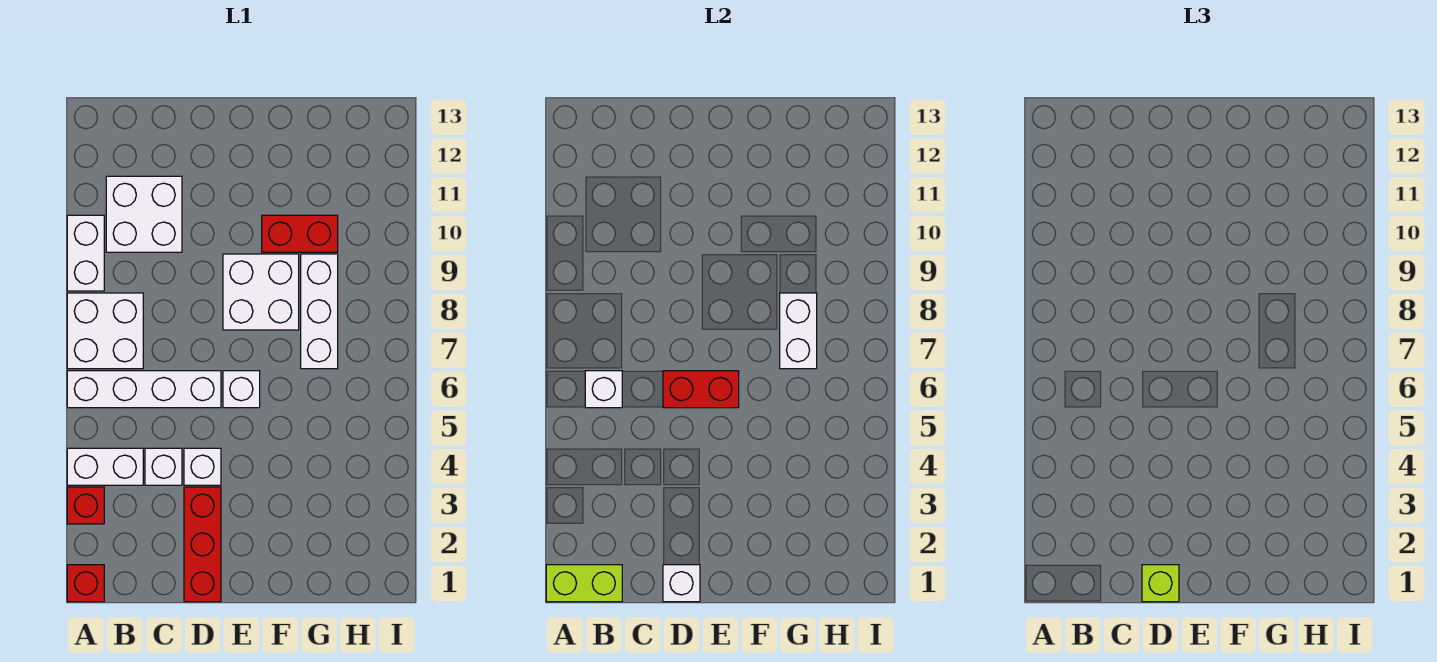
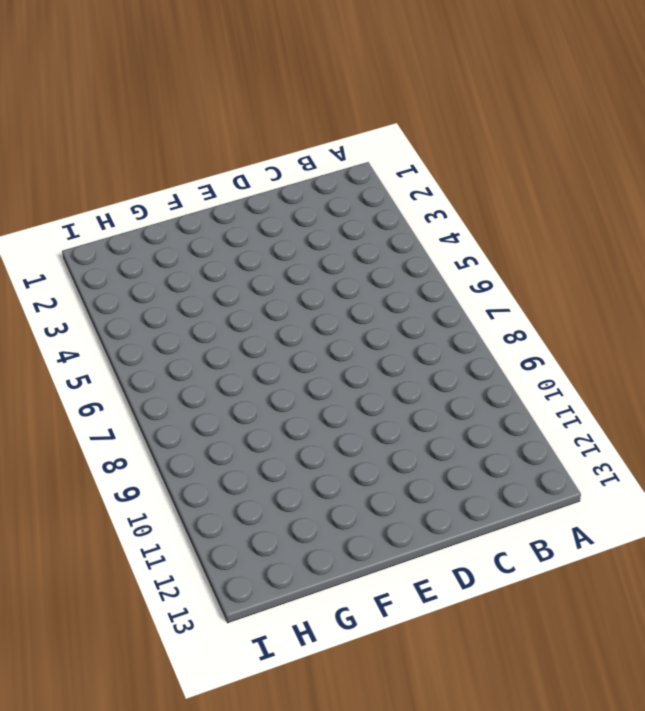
none -> red 1x1 brick [67,565,104,602]
none -> red 1x1 brick [67,487,104,524]
none -> white 1x2 brick [67,448,143,485]

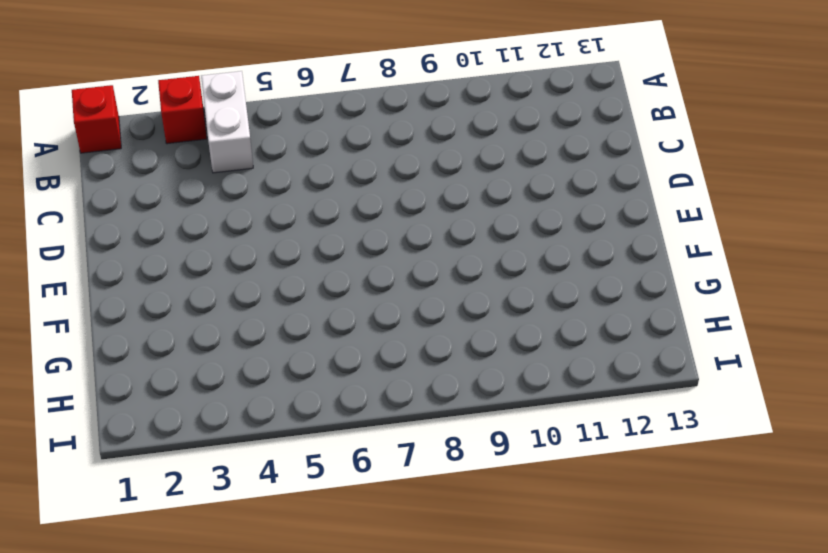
none -> white 1x4 brick [67,371,221,408]
none -> white 2x2 brick [67,293,143,369]
none -> white 1x2 brick [67,215,104,291]

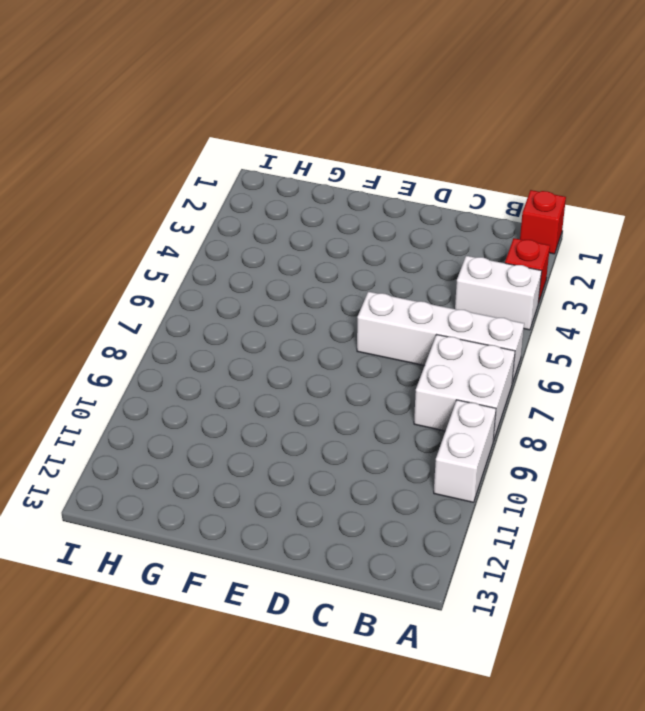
none -> white 2x2 brick [106,176,182,252]
none -> white 1x1 brick [145,448,182,485]
none -> red 1x3 brick [184,487,221,602]

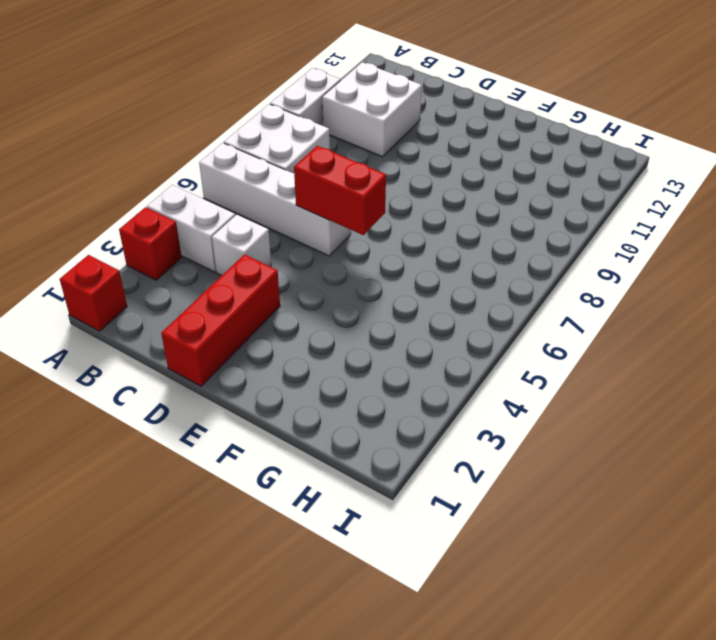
none -> white 1x1 brick [184,448,221,485]
none -> white 1x1 brick [223,371,260,408]
none -> white 2x2 brick [223,254,299,330]

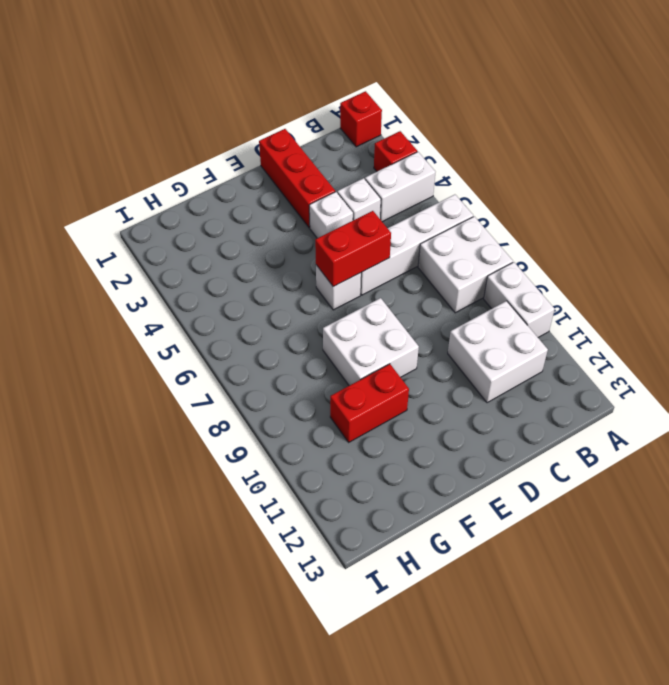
none -> white 1x3 brick [301,254,338,369]
none -> lime 1x2 brick [546,565,622,602]
none -> white 1x1 brick [585,371,622,408]

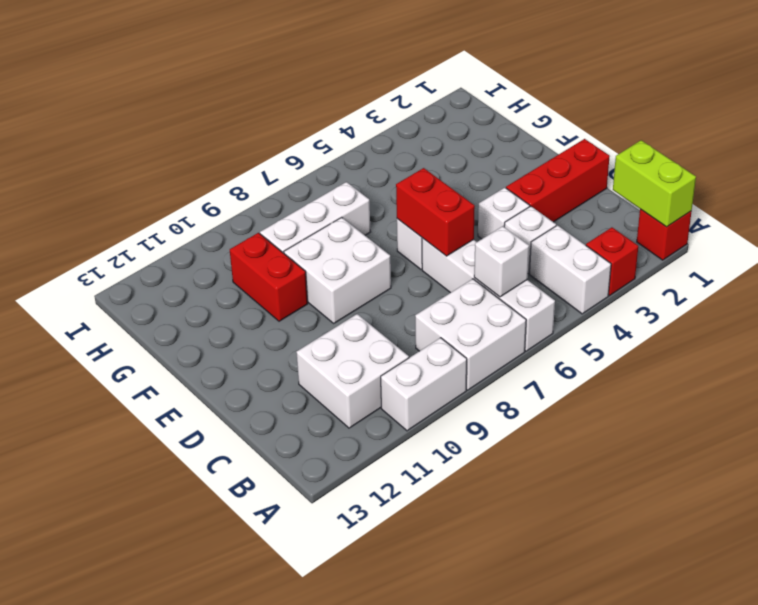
none -> white 1x1 brick [663,565,700,602]
none -> white 1x2 brick [780,293,817,369]
none -> lime 1x1 brick [1142,565,1179,602]

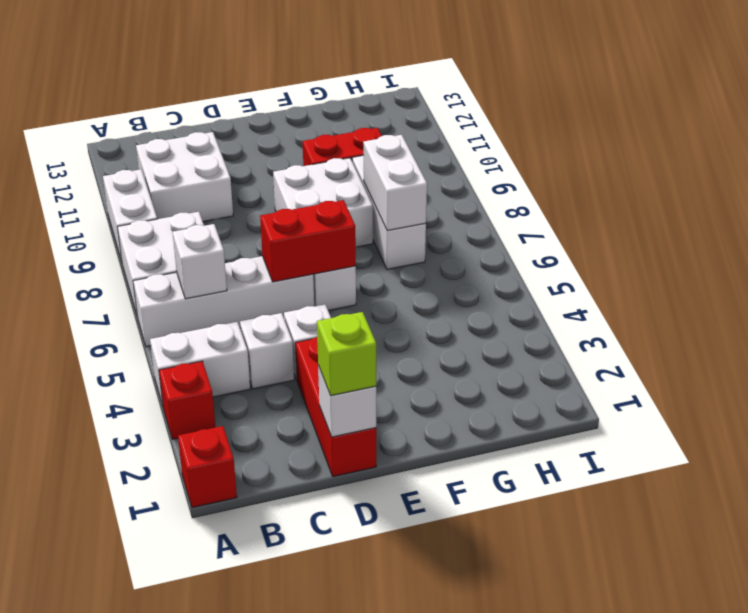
none -> lime 1x2 brick [546,565,622,602]

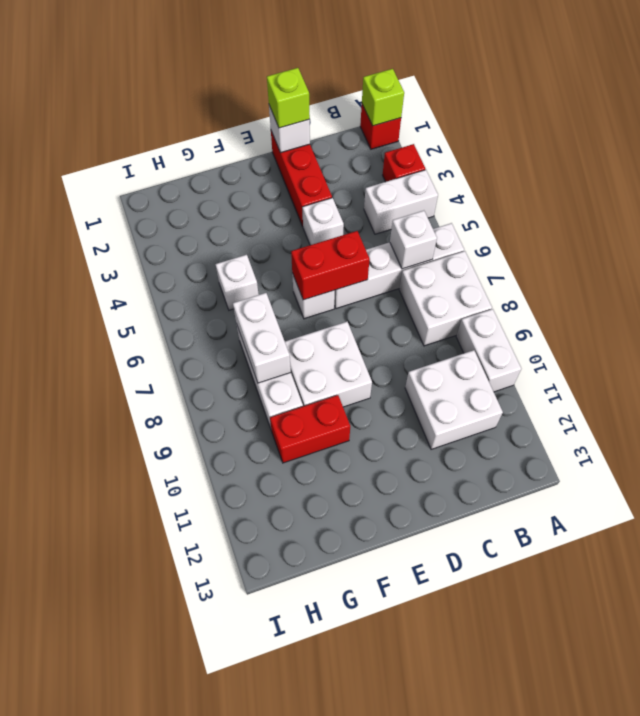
lime 1x1 brick [362,69,404,126] -> lime 1x2 brick [546,565,622,602]
white 1x1 brick [215,255,259,310] -> white 1x1 brick moved to [145,448,182,485]

